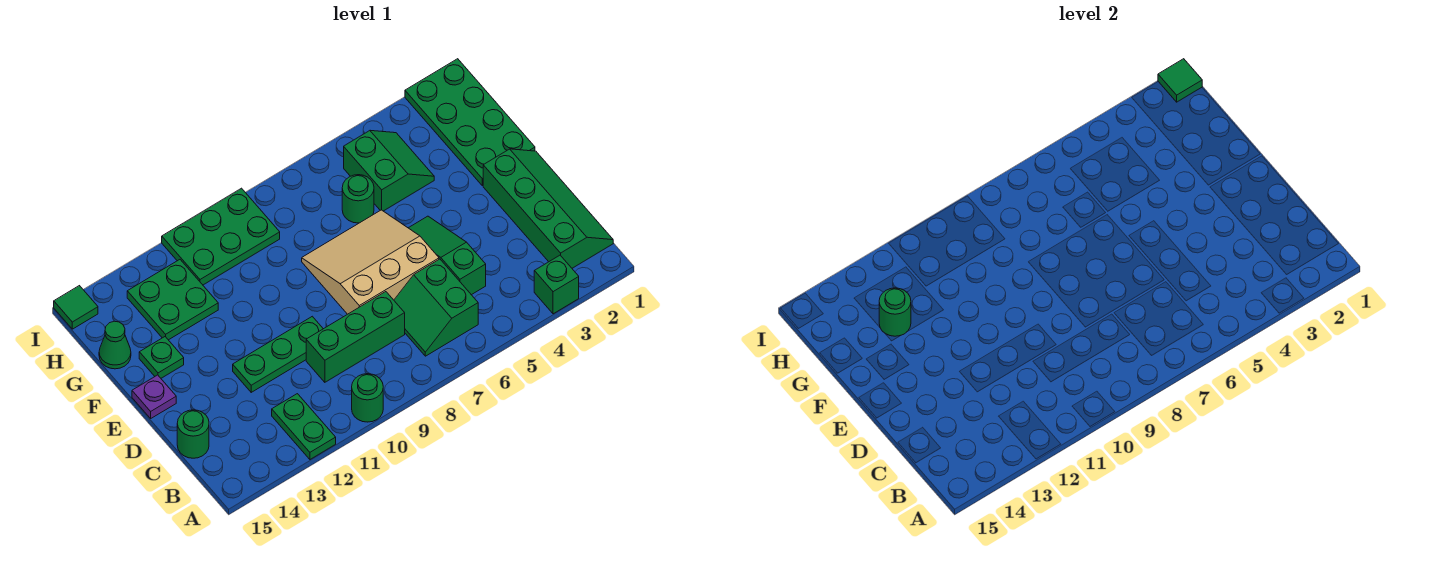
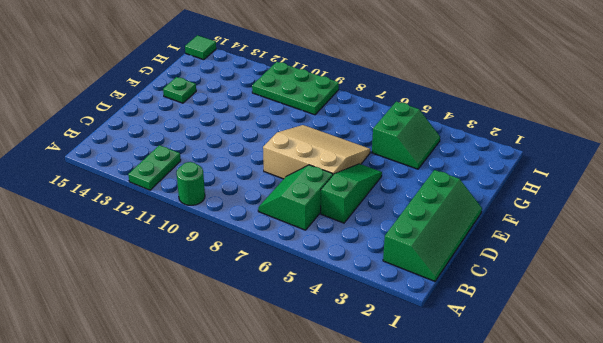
none -> green 1x1 brick [534,255,579,314]
none -> green 1x3 brick [306,292,405,382]
none -> green 1x1 round brick [177,410,209,458]

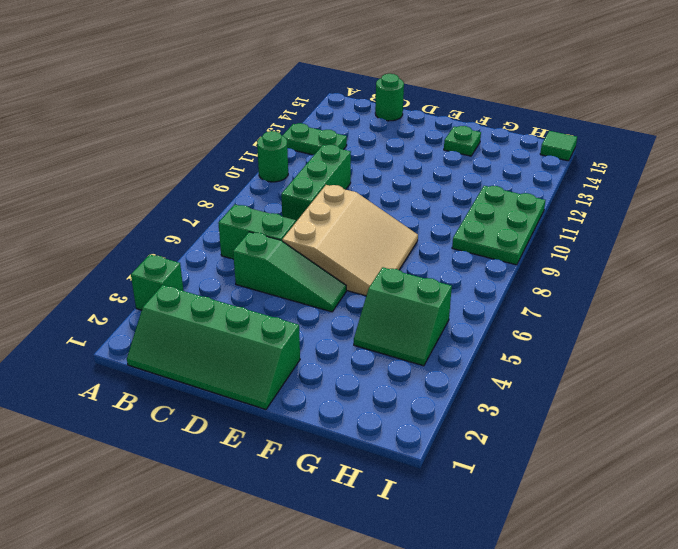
none -> green 1x3 plate [233,316,323,392]
none -> purple 1x1 plate [132,375,176,418]
none -> green 2x4 plate [405,59,535,186]

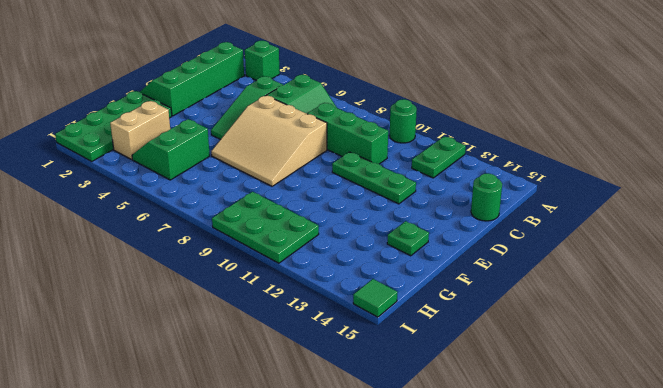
tan 1x2 brick [110,101,170,159] -> none
none -> purple 1x1 plate [132,375,176,418]
none -> green 1x1 round brick [342,175,374,223]
none -> green 2x2 plate [127,260,218,340]

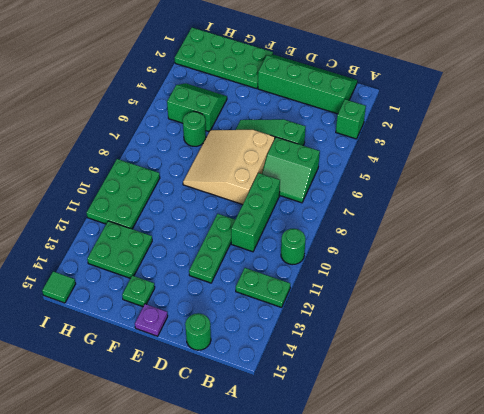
none -> green 1x1 cone [99,321,131,369]
none -> green 1x1 round brick [879,288,911,336]
none -> green 1x1 tile [1158,59,1202,102]

